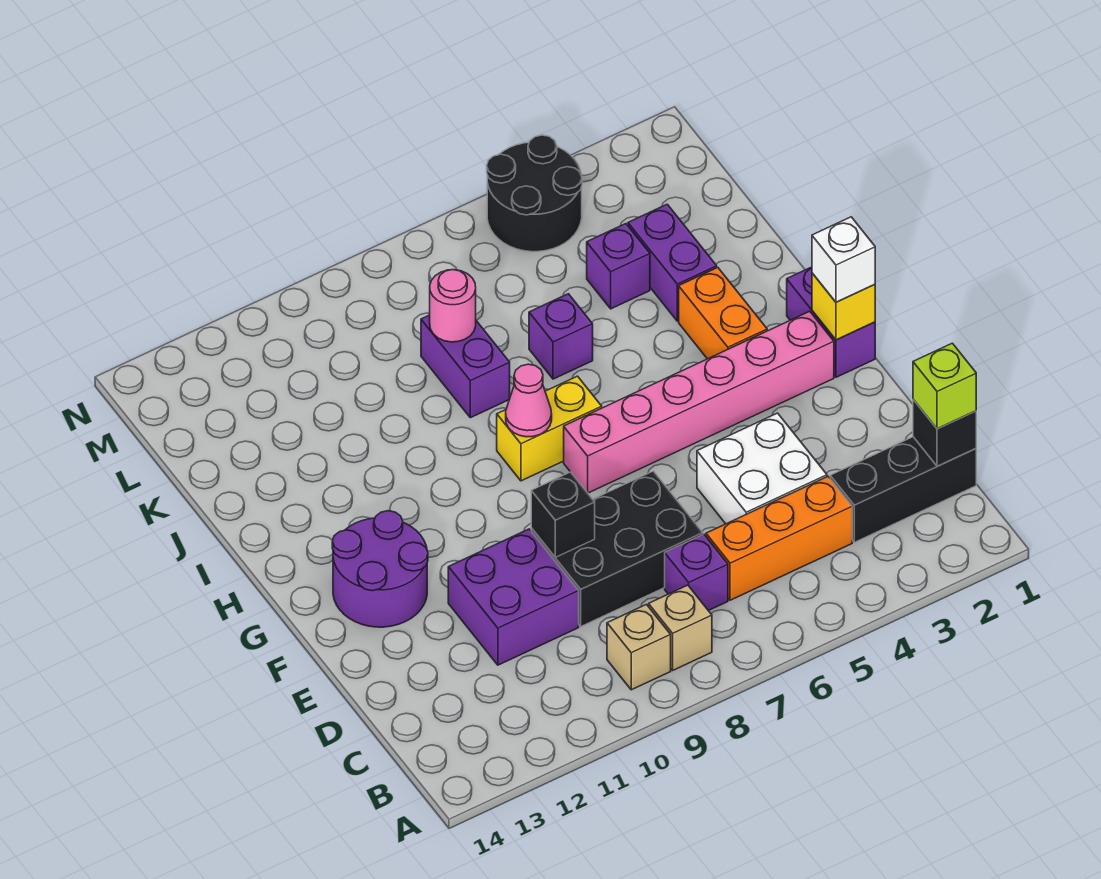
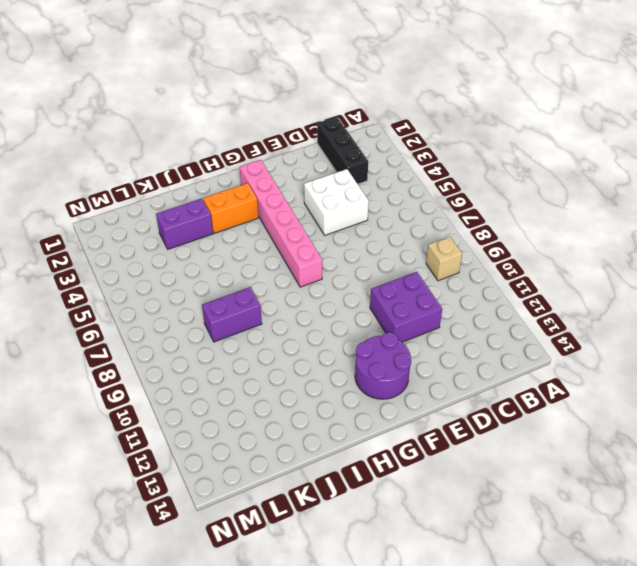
none -> tan 1x1 brick [649,585,712,670]
none -> orange 1x3 brick [706,477,852,600]
none -> purple 1x1 brick [665,534,728,611]

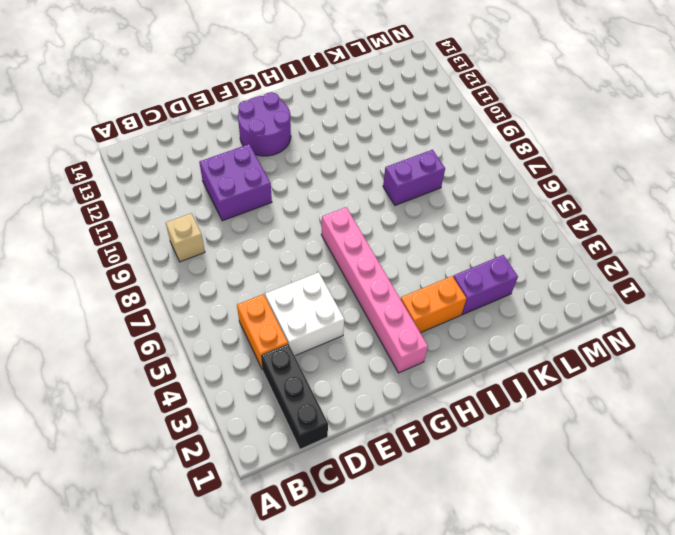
orange 1x2 brick [237,294,288,368] -> orange 1x3 brick [706,477,852,600]
none -> tan 1x1 brick [649,585,712,670]
none -> purple 1x1 brick [665,534,728,611]
none -> black 2x3 brick [531,471,703,626]

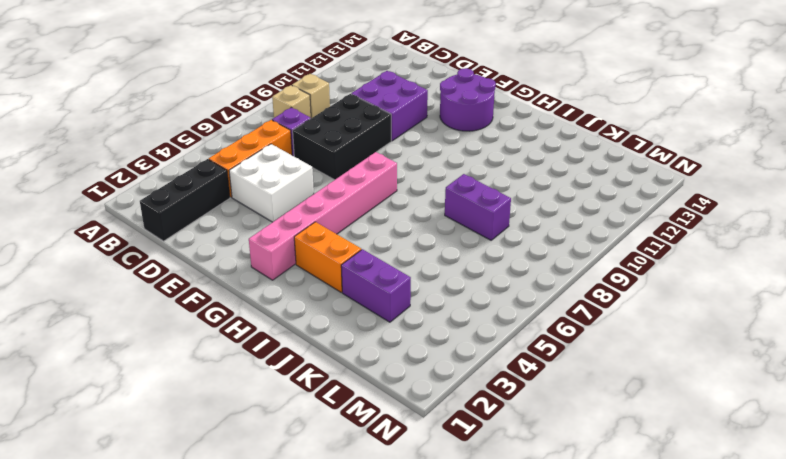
none -> purple 1x2 brick [787,267,875,377]
none -> yellow 1x2 brick [497,376,602,481]
none -> purple 1x1 brick [529,294,593,379]

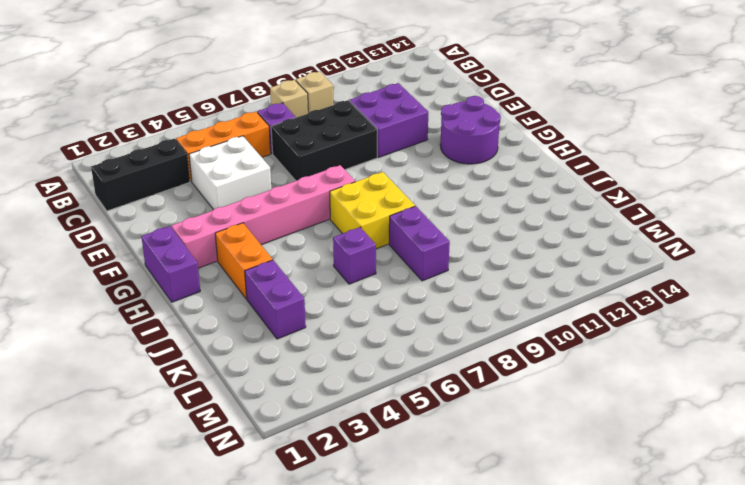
yellow 2x2 brick [330,172,415,249] -> yellow 1x2 brick [497,376,602,481]
none -> purple 1x1 brick [587,224,650,309]
none -> black 2x2 round brick [487,135,582,252]
none -> black 1x1 brick [913,399,976,466]

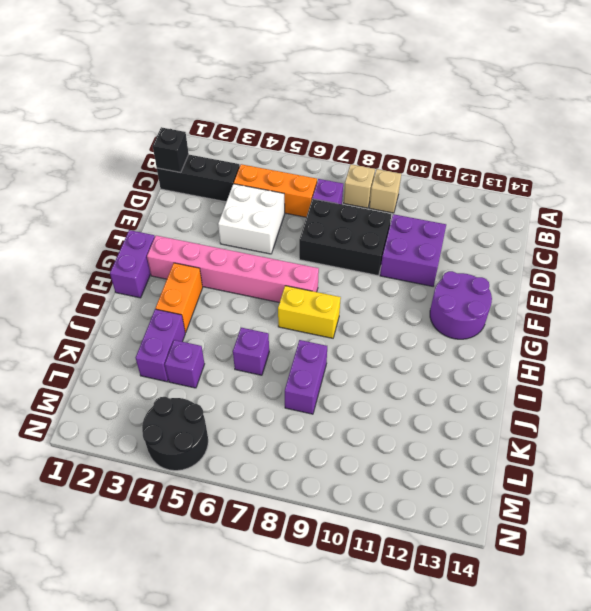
none -> black 1x1 brick [531,472,595,557]
none -> yellow 1x1 brick [812,273,875,340]
none -> pink 1x1 cone [506,364,552,437]

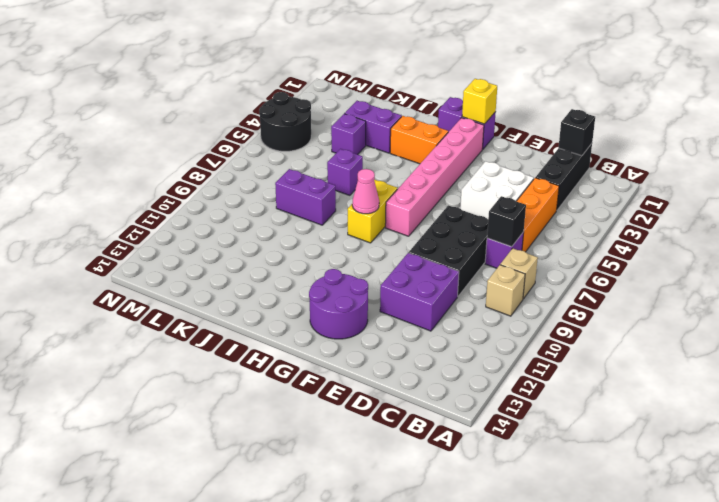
black 1x1 brick [487,196,526,247] -> black 1x1 brick moved to [531,472,595,557]
none -> pink 1x1 round brick [430,270,476,342]
none -> lime 1x1 brick [913,343,976,429]
none -> white 1x1 brick [812,217,875,302]

